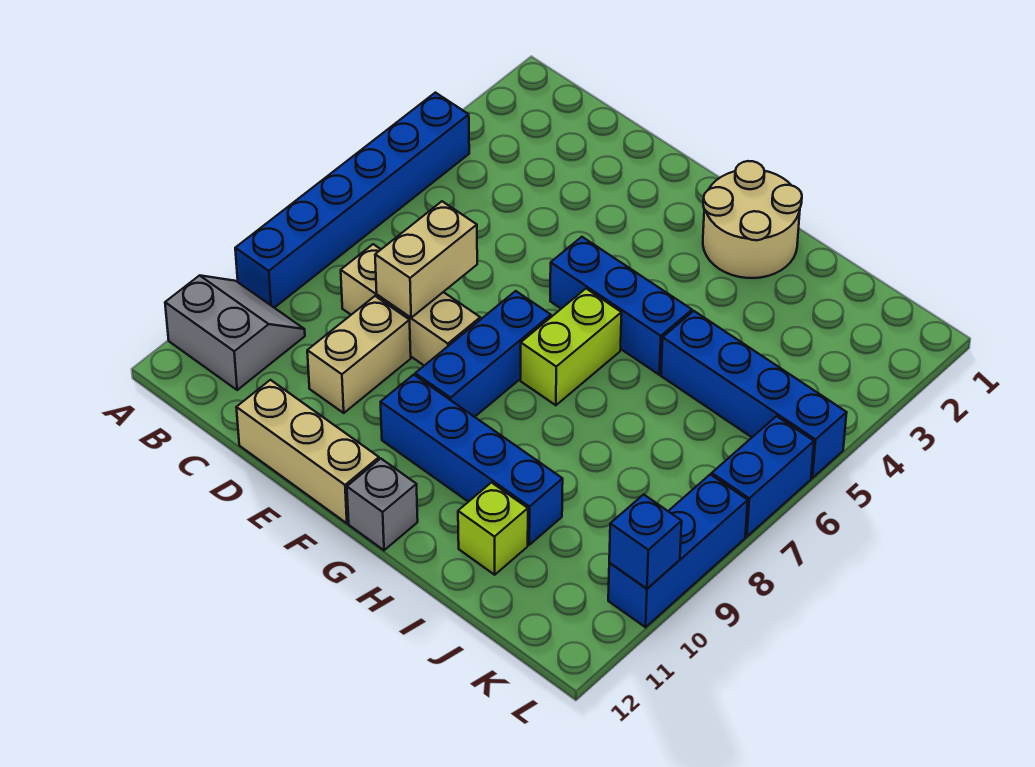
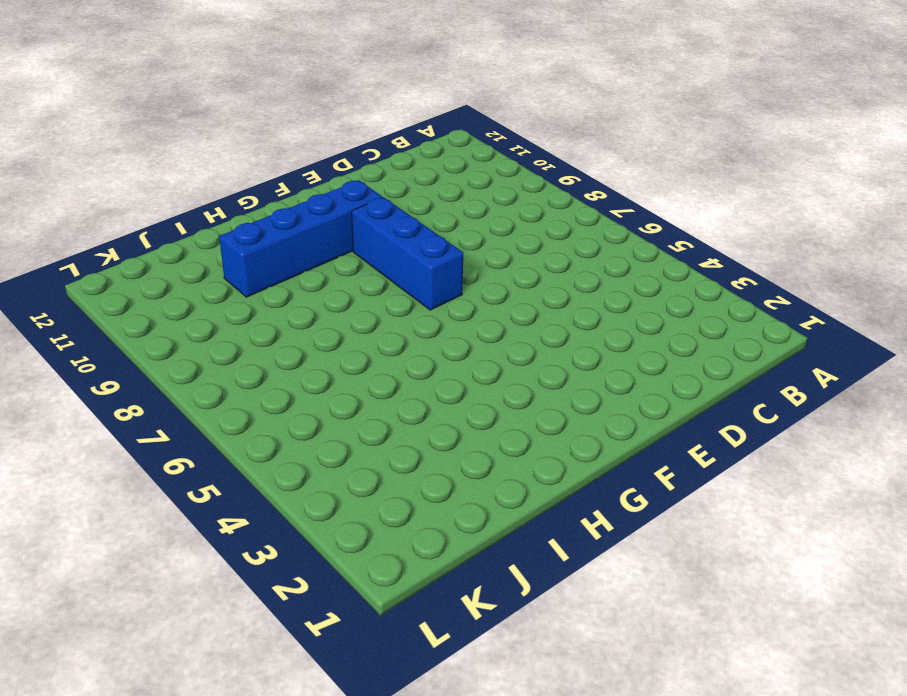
none -> blue 1x6 brick [235,93,469,308]
none -> grey 2x2 slope [165,275,305,390]
none -> tan 1x3 brick [341,244,480,366]

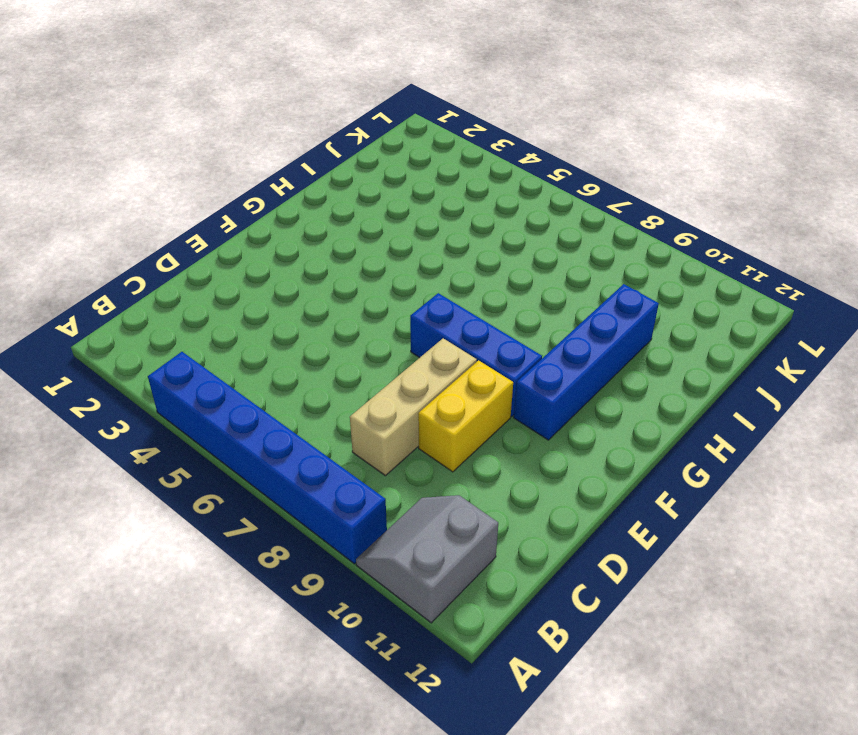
yellow 1x2 brick [418,360,513,472] -> tan 1x2 brick [307,296,411,413]
none -> tan 1x3 brick [236,380,379,523]
none -> blue 1x3 brick [550,237,692,375]
none -> tan 2x2 round brick [703,161,802,278]

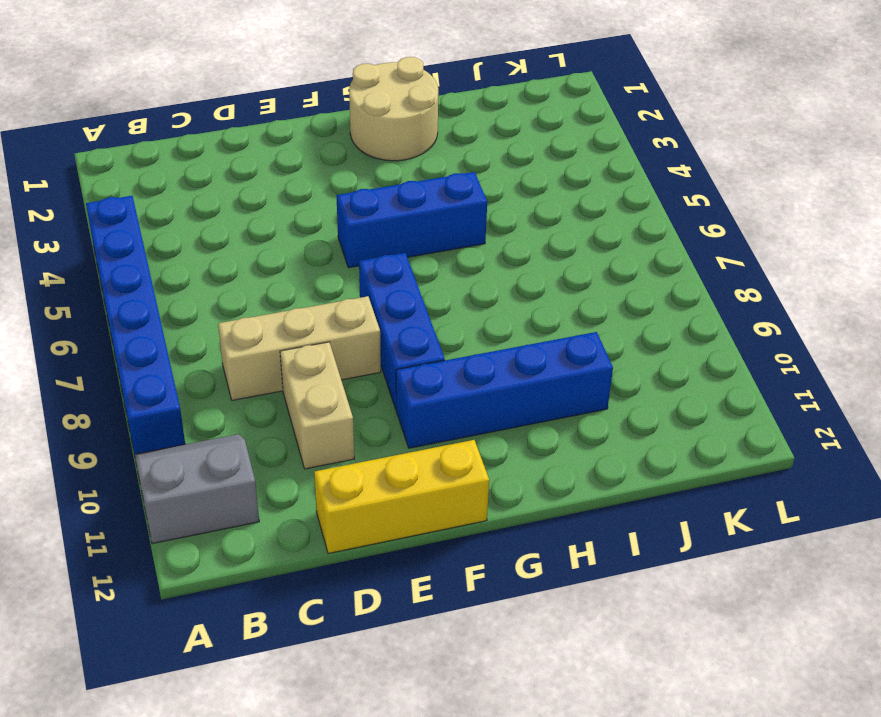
yellow 1x3 brick [314,440,489,554] -> tan 1x3 brick [236,380,379,523]
none -> lime 1x2 brick [521,289,622,405]
none -> grey 1x1 brick [347,459,418,550]
none -> blue 1x4 brick [661,311,847,478]

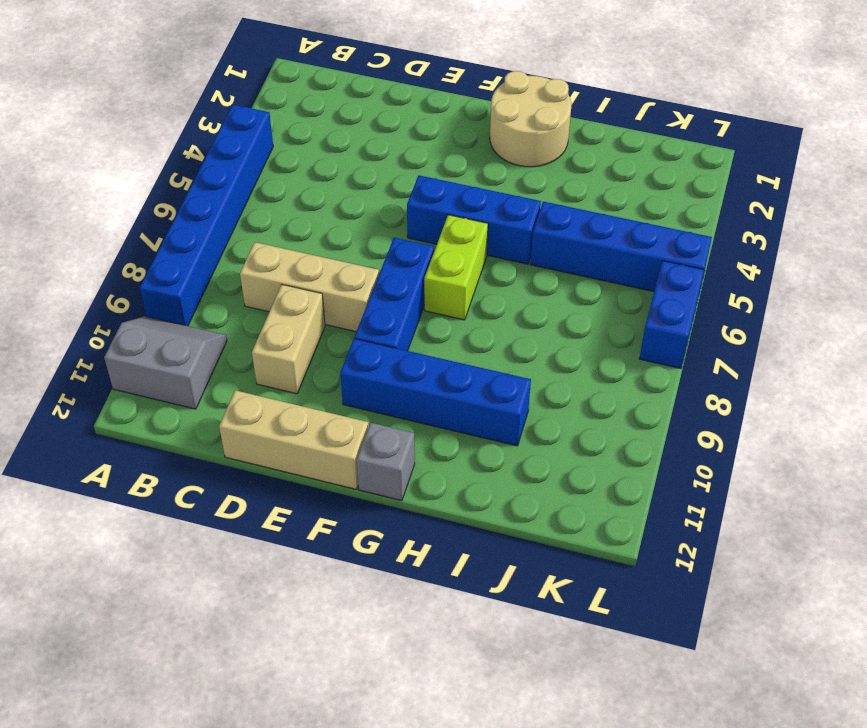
none -> lime 1x1 brick [458,483,528,575]
none -> blue 1x3 brick [608,474,748,627]
none -> tan 1x2 brick [375,201,477,318]

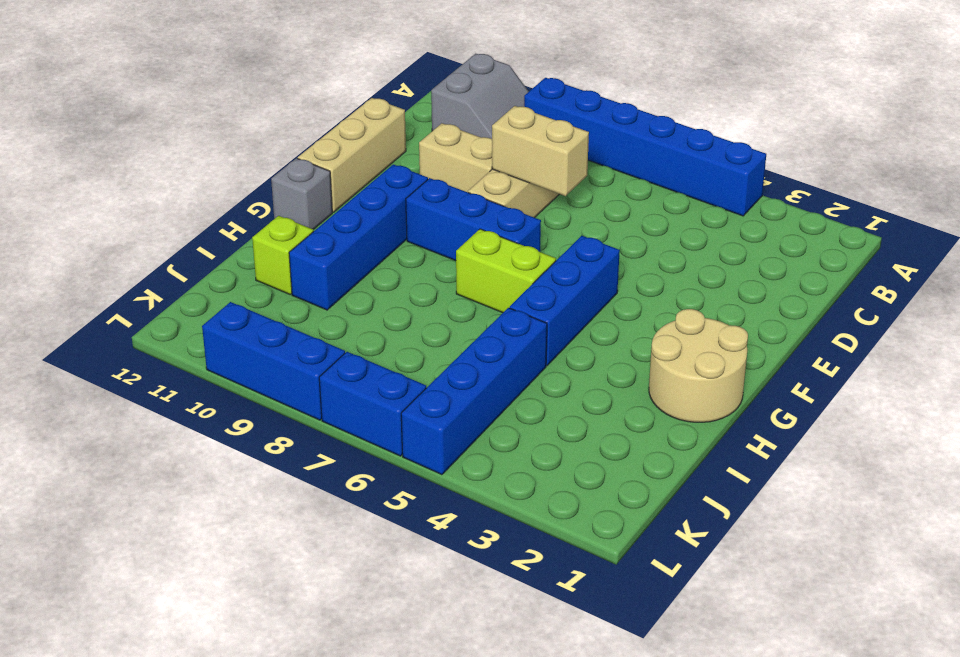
none -> blue 1x1 brick [609,494,682,589]

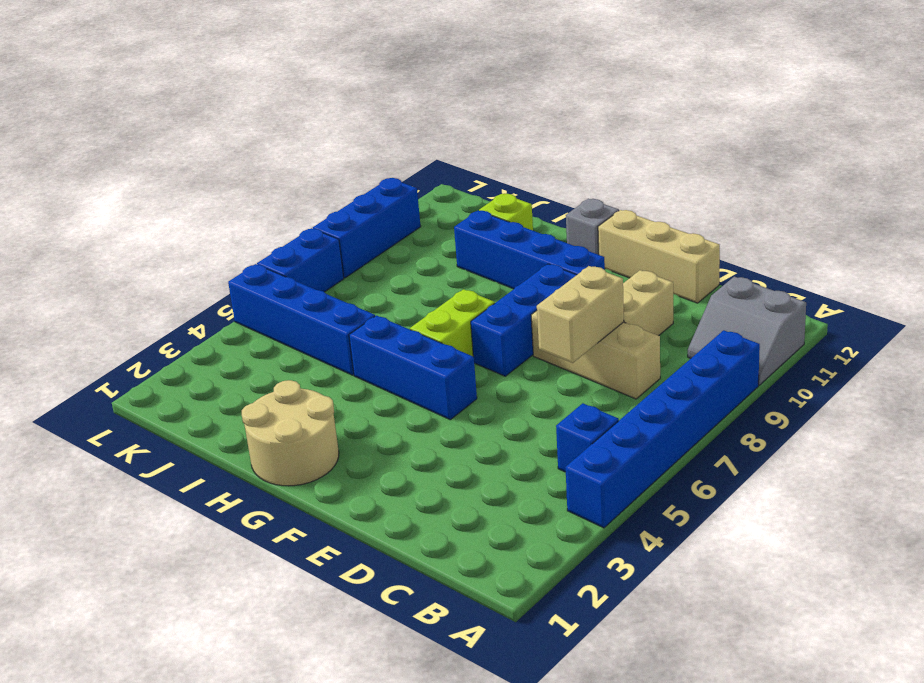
blue 1x1 brick [556,403,619,472] -> blue 1x1 brick moved to [609,494,682,589]

